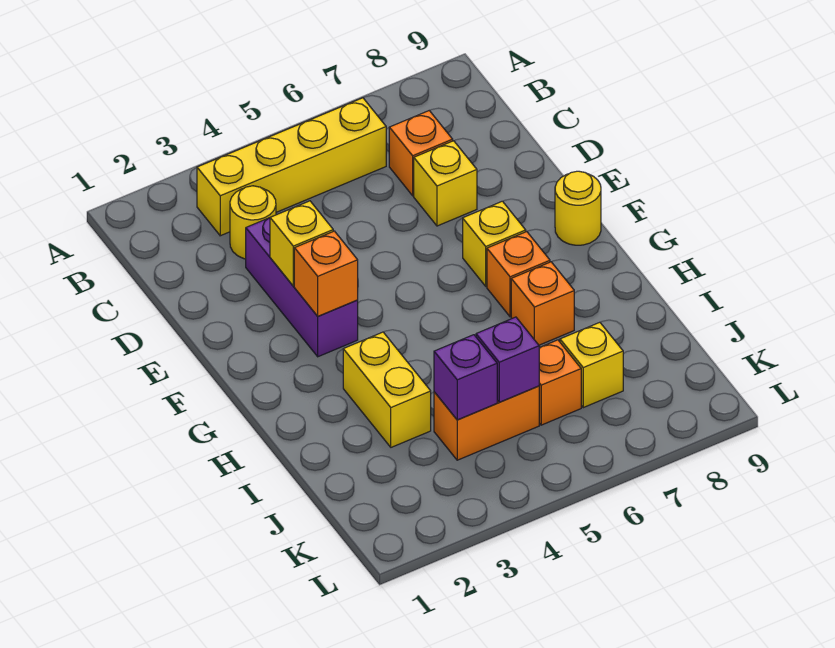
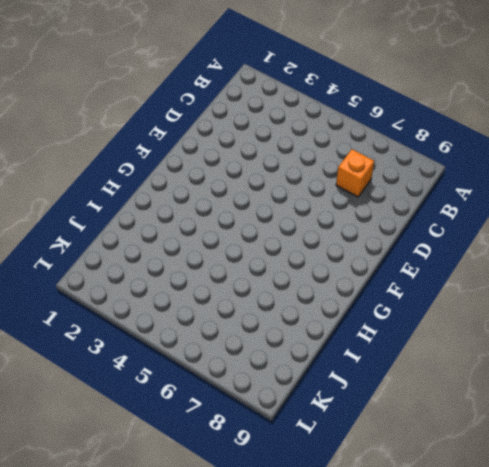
none -> yellow 1x4 brick [197,98,386,236]
none -> yellow 1x1 round brick [230,186,276,259]
none -> purple 1x3 brick [246,218,358,357]

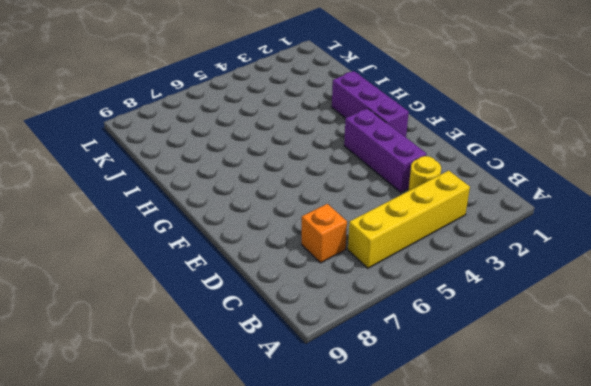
purple 1x3 brick [332,71,409,137] -> none
none -> yellow 1x1 brick [414,141,477,226]
none -> yellow 1x1 brick [463,201,526,286]
none -> yellow 1x1 round brick [555,171,601,245]

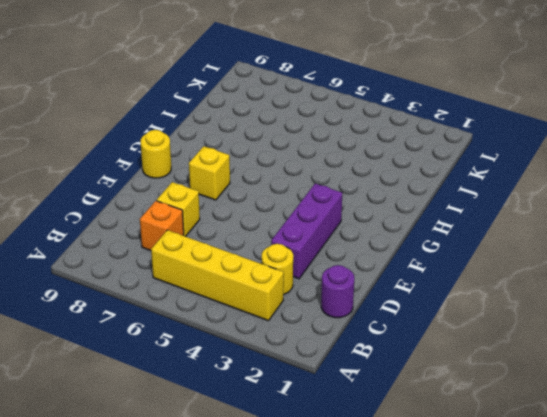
purple 1x1 round brick [321,265,354,318] -> none
none -> orange 1x1 brick [487,232,550,317]
none -> yellow 1x2 brick [343,332,431,447]
none -> orange 1x1 brick [511,262,574,345]

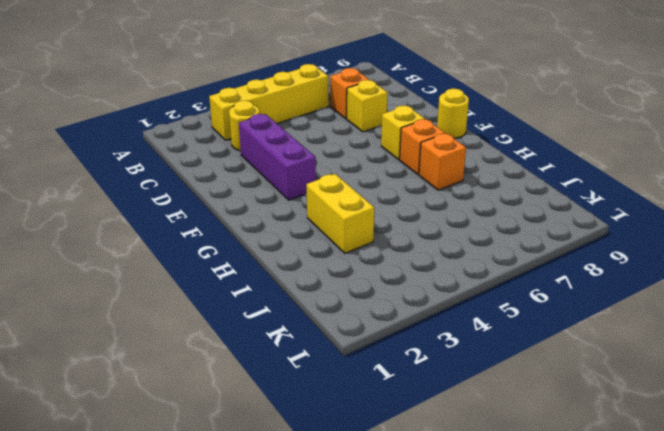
none -> orange 1x2 brick [434,386,539,460]
none -> orange 1x1 brick [539,340,581,425]
none -> yellow 1x1 brick [560,322,623,408]

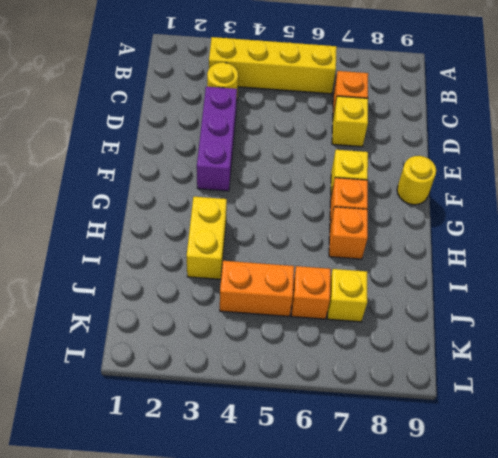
none -> yellow 1x1 brick [270,201,333,286]
none -> orange 1x1 brick [294,231,358,316]
none -> purple 1x1 brick [434,335,497,420]

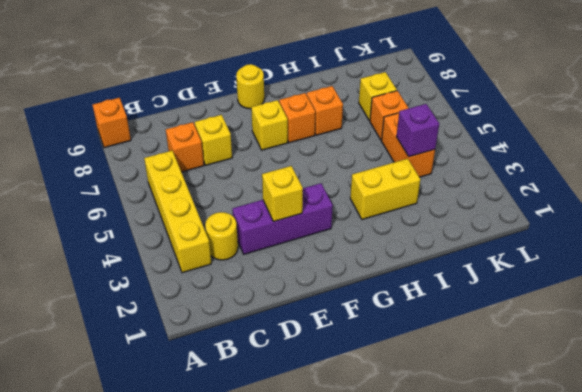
orange 1x1 brick [93,98,131,148] -> orange 1x1 brick moved to [294,231,358,316]
none -> purple 1x1 brick [476,317,539,402]

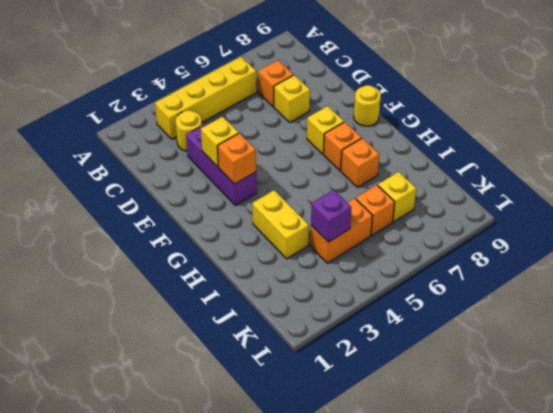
none -> purple 1x1 brick [476,317,539,402]

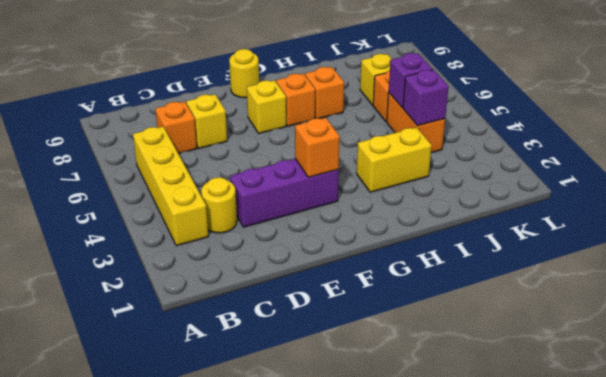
none -> yellow 1x1 brick [270,201,333,286]

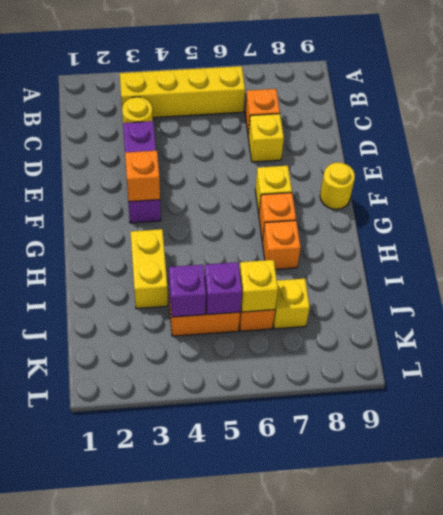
yellow 1x1 brick [240,260,278,312] -> yellow 1x1 brick moved to [270,201,333,286]

